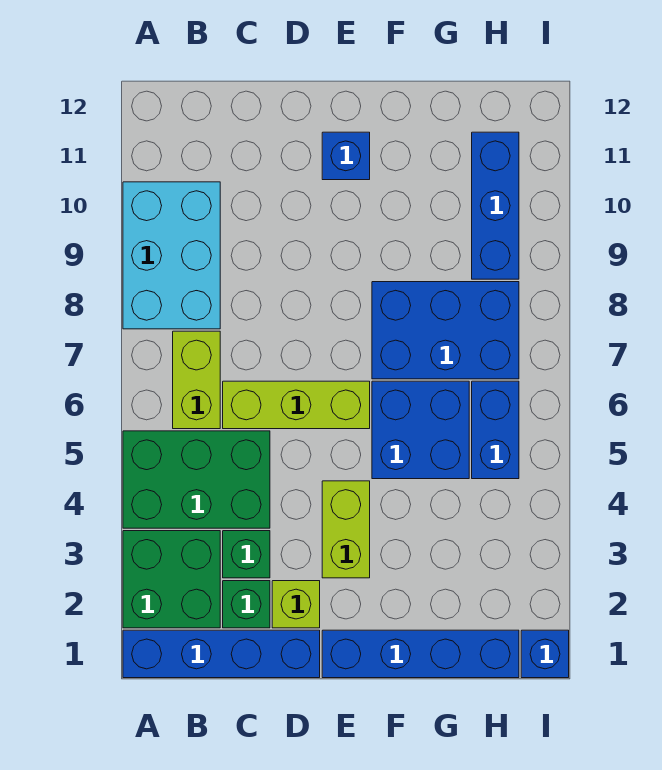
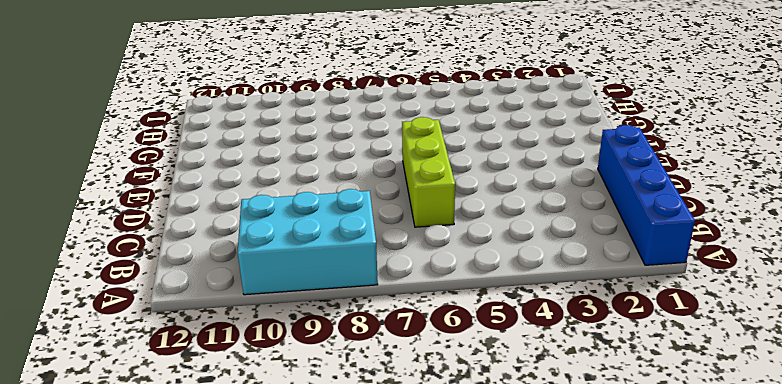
none -> green 2x2 brick [123,531,220,628]
none -> green 2x3 brick [123,431,270,528]
none -> lime 1x2 brick [173,331,220,429]

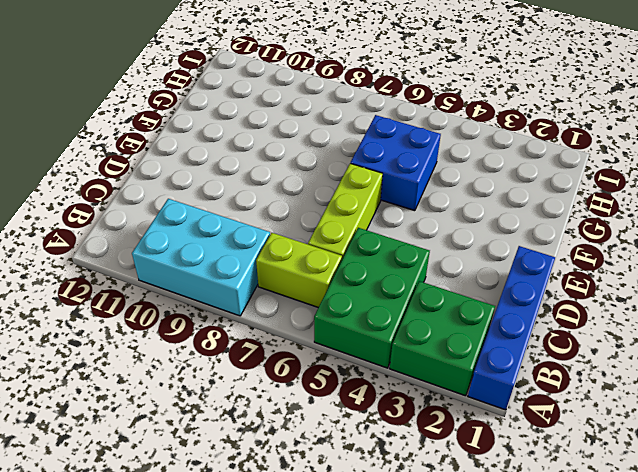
none -> green 1x1 brick [223,581,270,628]
none -> green 1x1 brick [223,531,270,578]
none -> lime 1x1 brick [272,581,320,628]

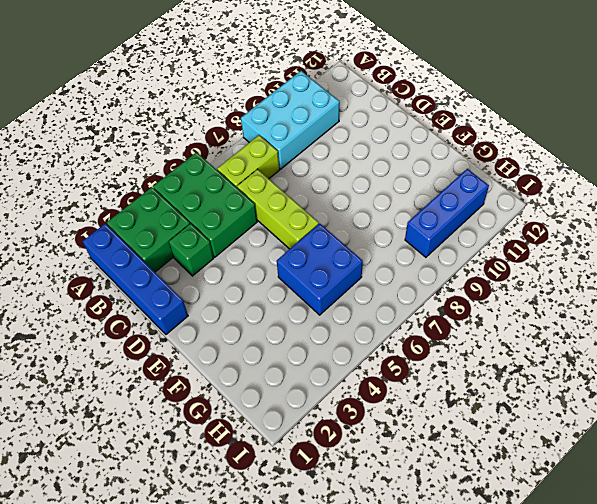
none -> green 1x1 brick [223,581,270,628]
none -> lime 1x1 brick [272,581,320,628]
none -> blue 1x4 brick [322,630,519,678]

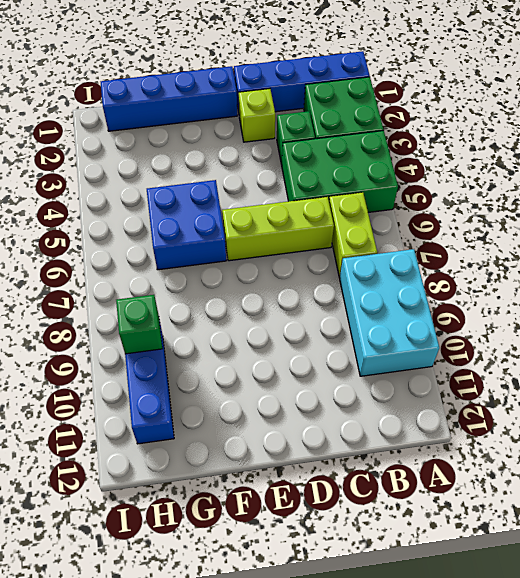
green 1x1 brick [116,295,162,354] -> green 1x1 brick moved to [223,581,270,628]
none -> lime 1x2 brick [322,481,370,578]
none -> blue 1x1 brick [322,132,370,180]
none -> blue 2x3 brick [372,282,519,379]

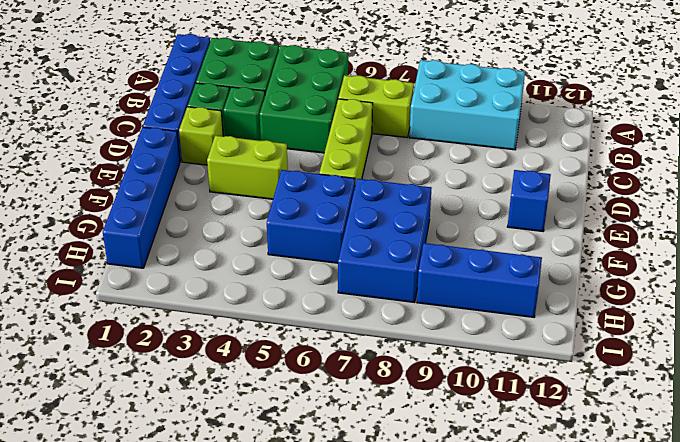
none -> blue 1x2 brick [472,381,519,479]
none -> blue 1x1 brick [521,630,569,678]

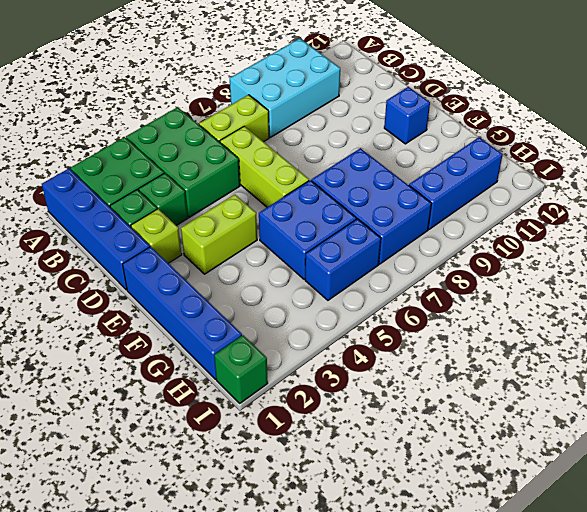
green 1x1 brick [214,335,268,403] -> blue 1x1 brick [521,630,569,678]

